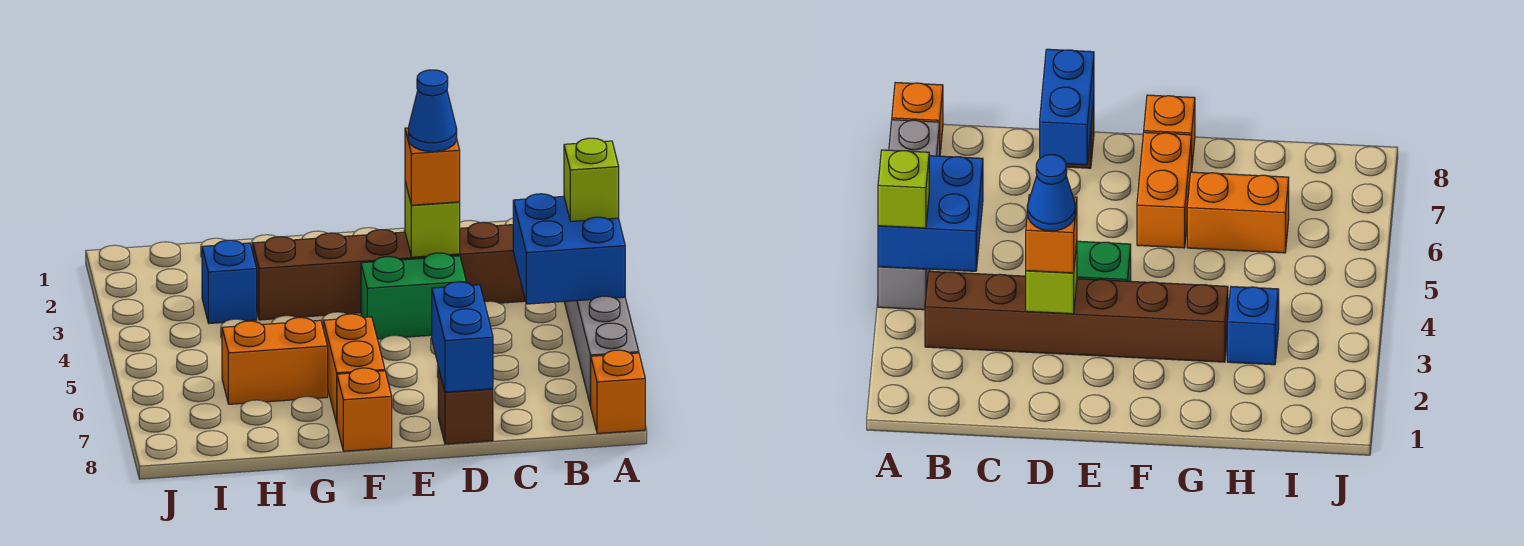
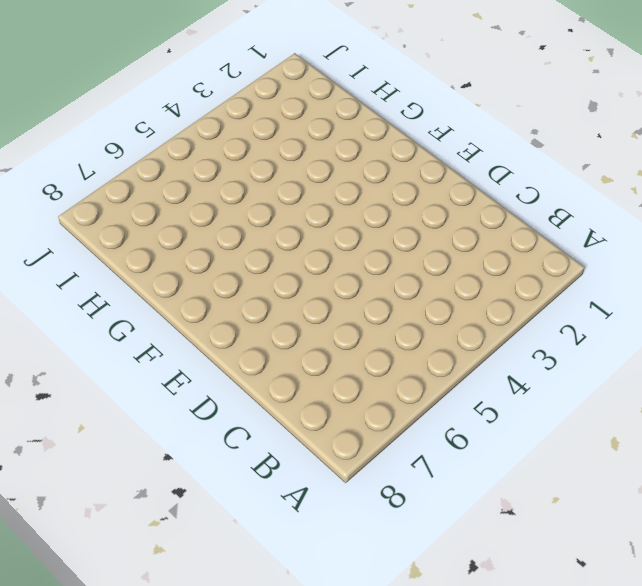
none -> grey 1x4 brick [564,296,639,406]
none -> orange 1x1 brick [591,350,645,433]
none -> brown 1x6 brick [253,222,525,320]

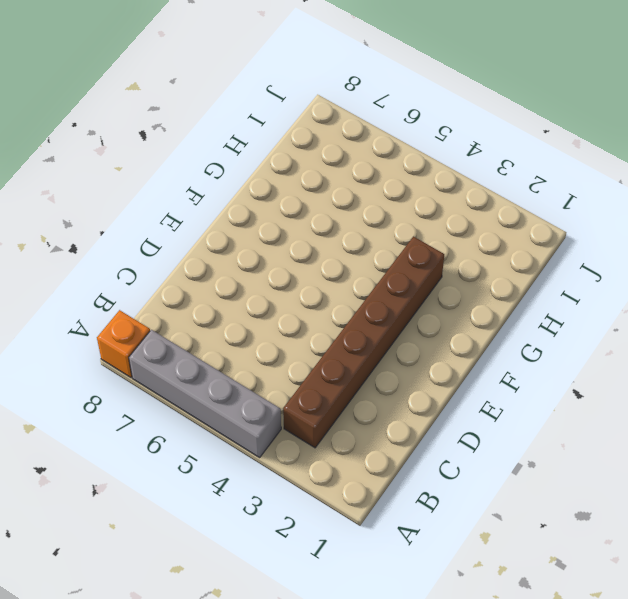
none -> green 1x2 brick [361,253,466,339]
none -> brown 1x1 brick [438,367,493,444]
none -> orange 1x2 brick [324,314,385,423]

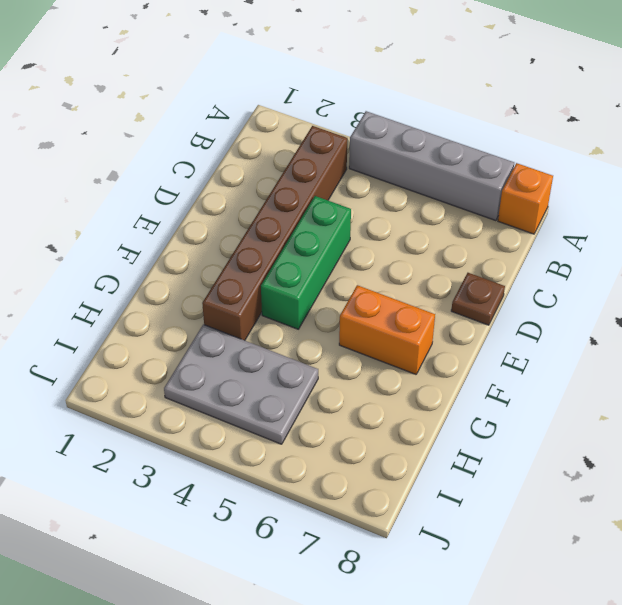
green 1x3 brick [261,196,351,329] -> green 1x2 brick [361,253,466,339]
brown 1x1 plate [451,273,505,325] -> brown 1x1 brick [438,367,493,444]
grey 2x3 plate [164,325,318,444] -> blue 1x1 brick [202,240,257,323]
none -> orange 1x1 brick [337,368,392,451]
none -> orange 1x2 brick [222,318,328,404]
none -> blue 2x2 brick [513,194,625,304]

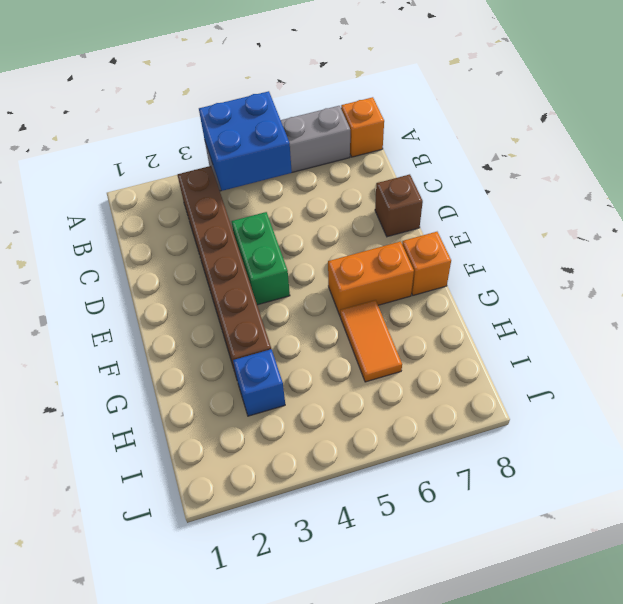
orange 1x2 tile [340,300,402,382] -> orange 1x2 brick [222,318,328,404]
none -> lime 1x1 brick [405,182,460,257]
none -> blue 1x2 brick [432,282,493,392]
none -> lime 1x1 brick [564,138,619,221]

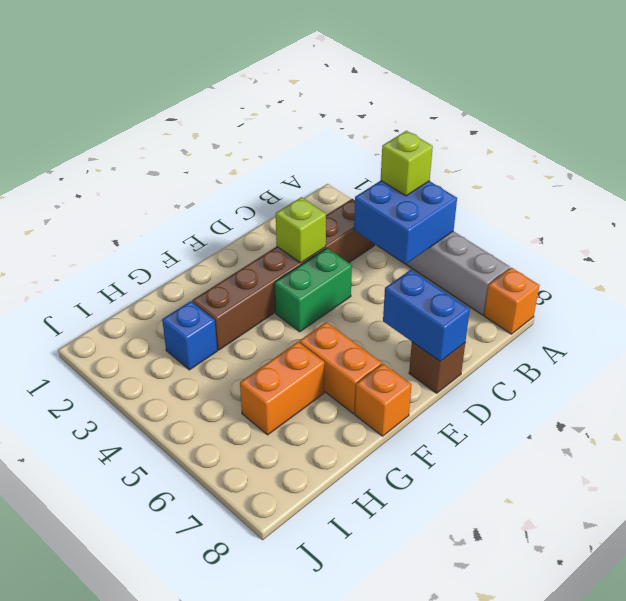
none -> orange 1x1 brick [405,128,460,205]
none -> blue 1x1 cone [408,70,457,152]

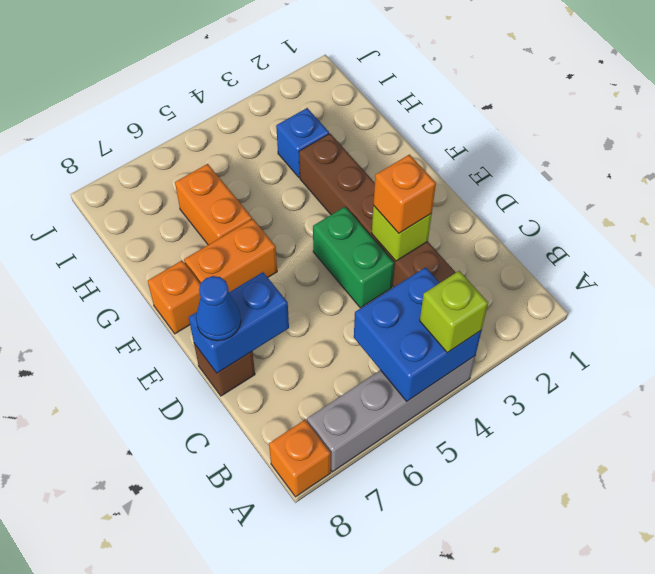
blue 1x1 cone [196,276,241,341] -> blue 1x1 cone moved to [408,70,457,152]

